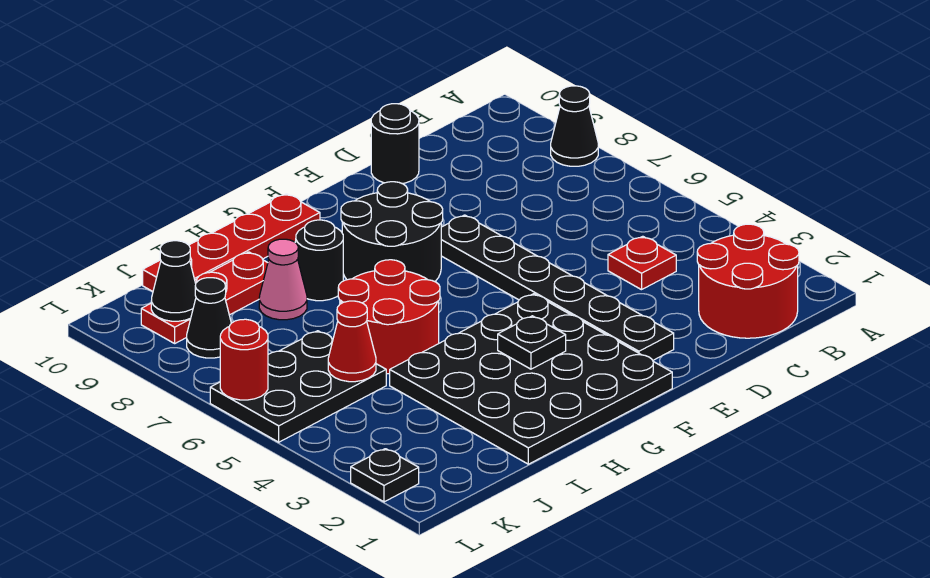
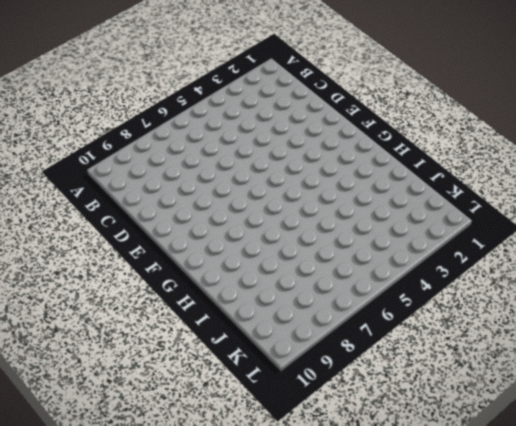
none -> black 1x1 cone [551,86,598,166]
none -> red 2x2 round brick [697,224,799,338]
none -> red 1x1 plate [608,236,676,290]

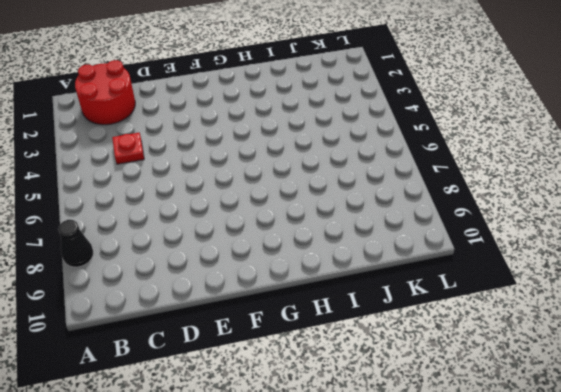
none -> black 1x1 round brick [371,104,419,184]
none -> black 1x6 plate [441,215,674,360]
none -> black 4x4 plate [390,294,672,464]

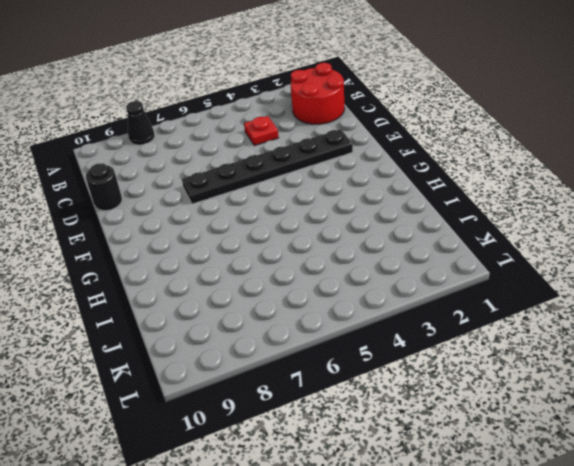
none -> black 4x4 plate [390,294,672,464]
none -> black 2x2 round brick [341,182,443,282]
none -> red 1x4 plate [143,194,320,291]

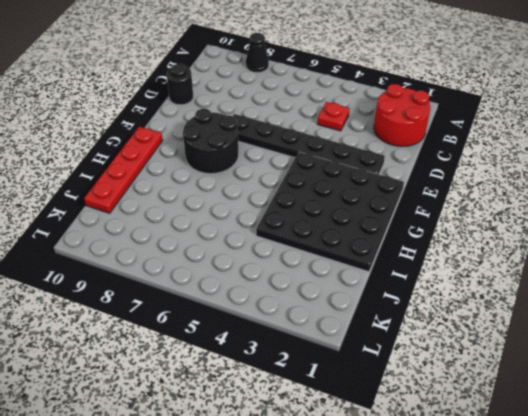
none -> red 2x2 round brick [338,260,440,374]
none -> black 1x1 round brick [296,220,343,301]
none -> pink 1x1 cone [259,239,307,320]

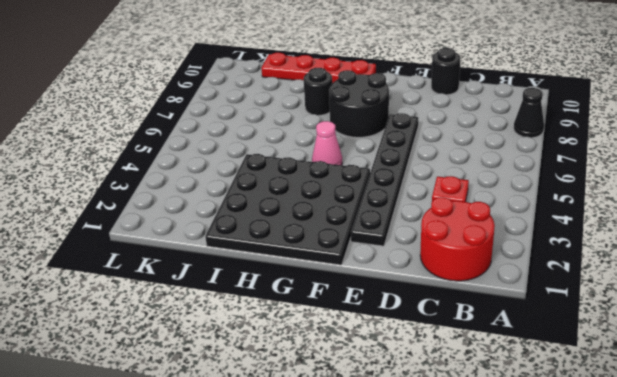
pink 1x1 cone [312,121,342,165] -> pink 1x1 cone moved to [259,239,307,320]
none -> red 2x2 round brick [338,260,440,374]
none -> red 1x3 plate [141,252,268,343]
none -> black 2x3 plate [210,331,386,442]

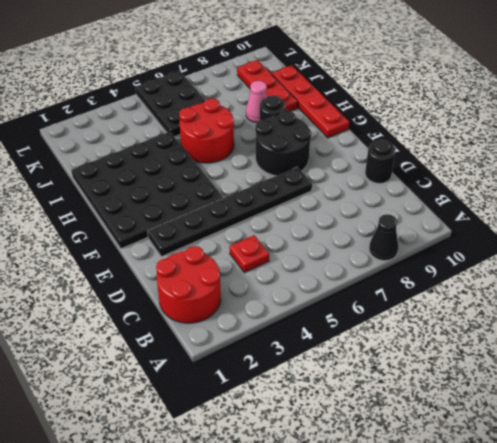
none -> black 1x1 cone [187,278,231,358]
none -> black 1x1 plate [351,449,419,502]
none -> black 1x1 plate [498,316,566,369]

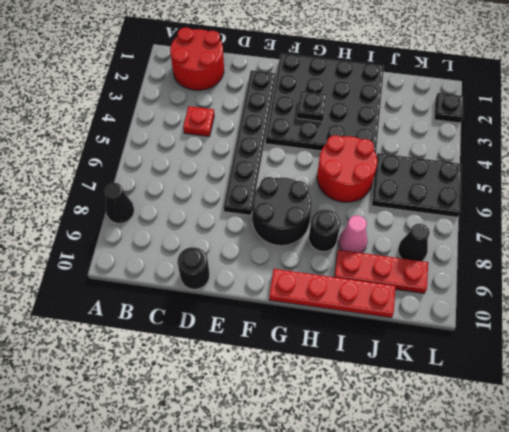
none -> red 1x1 cone [328,301,376,382]
none -> black 1x1 cone [151,241,196,321]
none -> red 1x1 round brick [220,319,268,400]

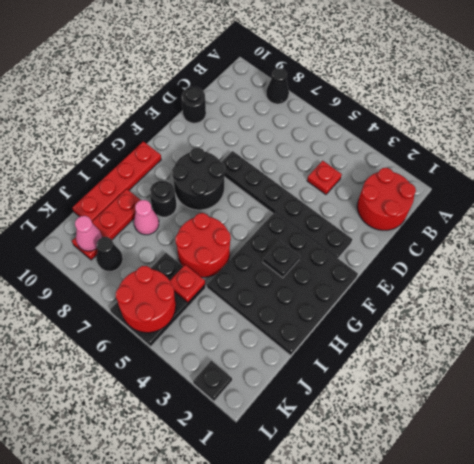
red 1x1 plate [170,265,205,302] -> red 1x1 cone [328,301,376,382]
red 2x2 round brick [116,266,176,333] -> red 1x1 round brick [220,319,268,400]
pink 1x1 cone [75,216,102,251] -> black 1x1 cone [151,241,196,321]

